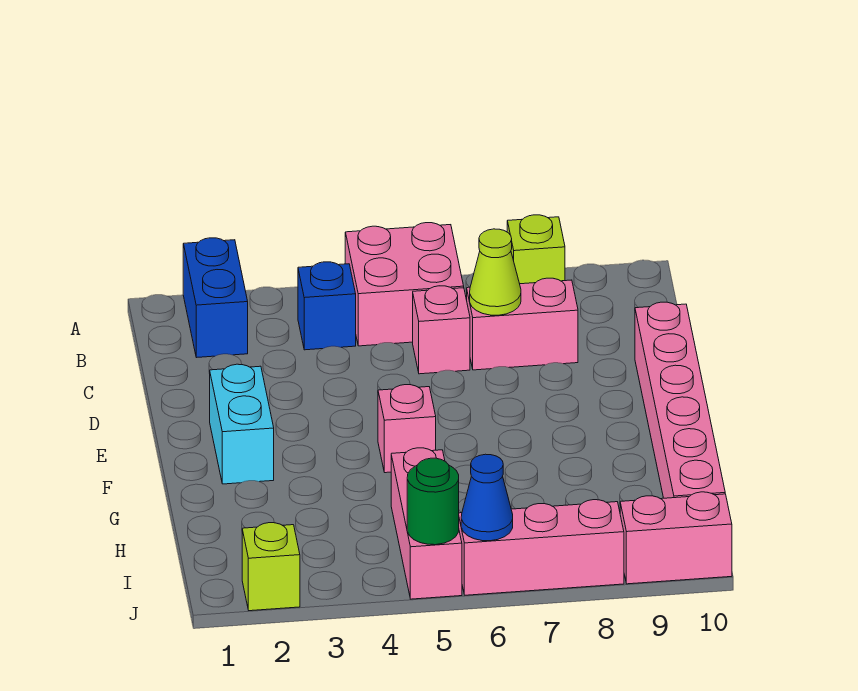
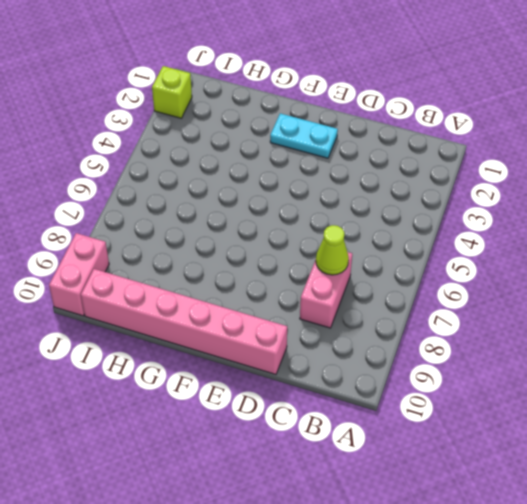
cyan 1x2 plate [270,113,338,158] -> cyan 1x2 brick [210,364,274,484]
none -> blue 1x2 brick [183,238,248,358]
none -> pink 2x2 brick [345,223,464,346]
none -> lime 1x1 brick [507,215,565,284]

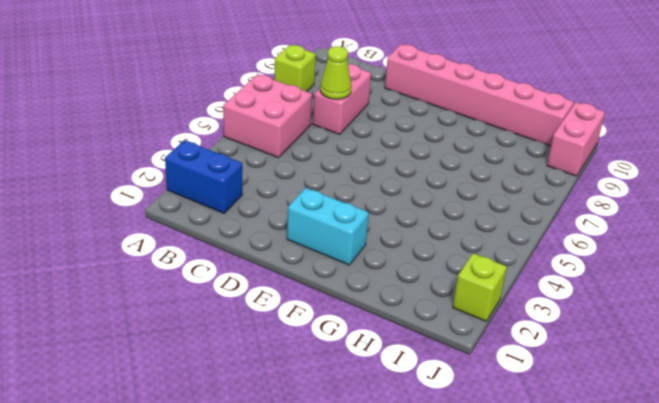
none -> blue 1x1 brick [298,262,356,350]
none -> pink 1x1 brick [413,286,470,374]
none -> pink 1x1 brick [378,385,436,473]

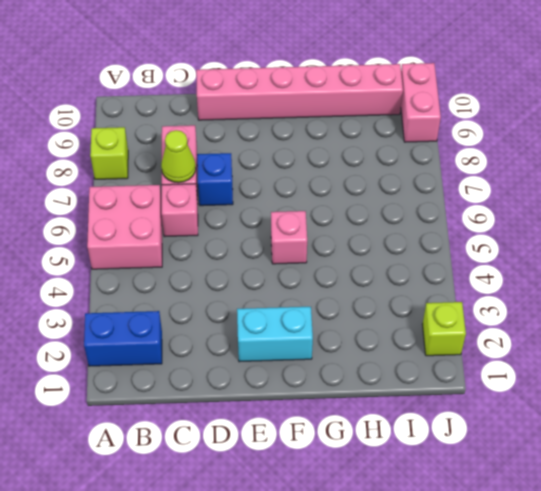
blue 1x1 brick [197,153,233,206] -> blue 1x1 brick moved to [298,262,356,350]
none -> pink 1x3 brick [391,448,462,599]
none -> pink 1x3 brick [459,500,624,595]
none -> green 1x1 round brick [407,458,459,545]

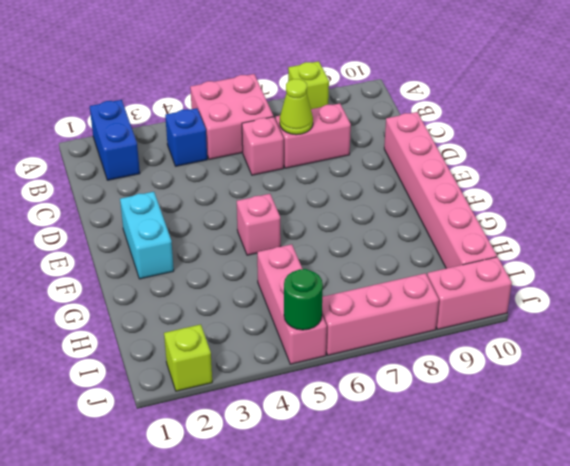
none -> blue 1x1 cone [461,454,513,541]

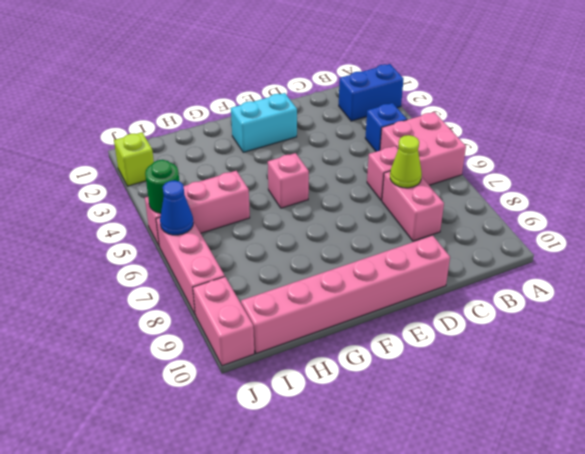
none -> lime 1x1 brick [507,215,565,284]

